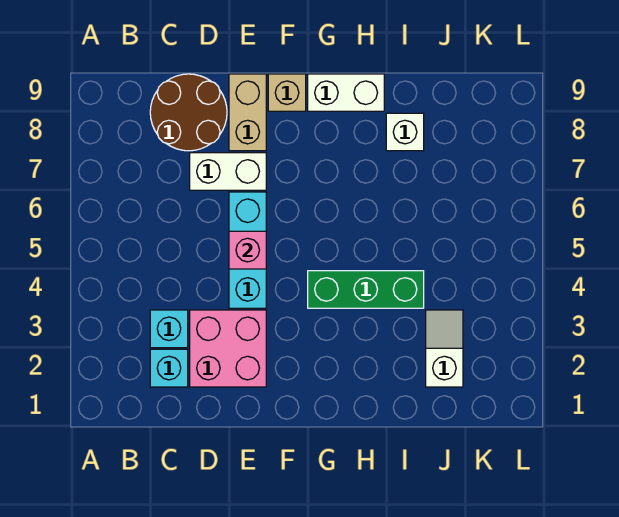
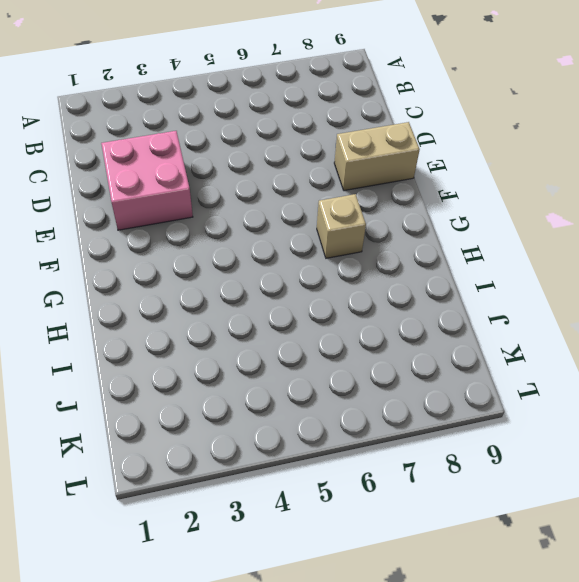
tan 1x1 brick [317,194,366,258] -> tan 1x1 brick moved to [268,74,306,111]
none -> cyan 1x1 brick [150,349,188,387]
none -> cyan 1x1 brick [150,310,188,348]
none -> brown 2x2 round brick [150,74,227,151]

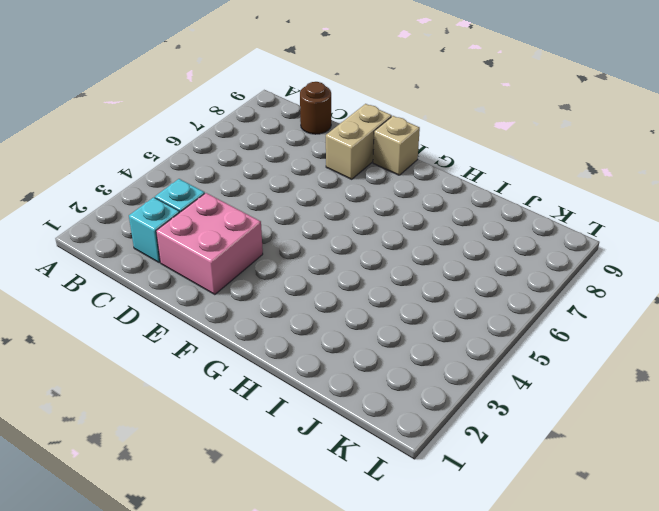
brown 1x1 round brick [300,82,331,134] -> brown 2x2 round brick [150,74,227,151]
none -> white 1x2 brick [190,153,266,190]
none -> cyan 1x3 brick [229,192,266,308]
none -> green 1x3 brick [308,271,424,308]

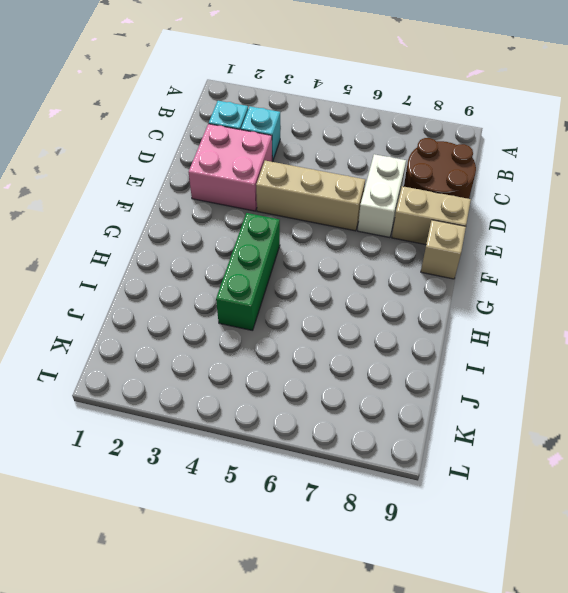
tan 1x3 brick [256,161,365,231] -> cyan 1x3 brick [229,192,266,308]
none -> white 1x2 brick [308,74,384,111]
none -> white 1x1 brick [386,113,424,151]
none -> white 1x2 slope [426,310,463,387]

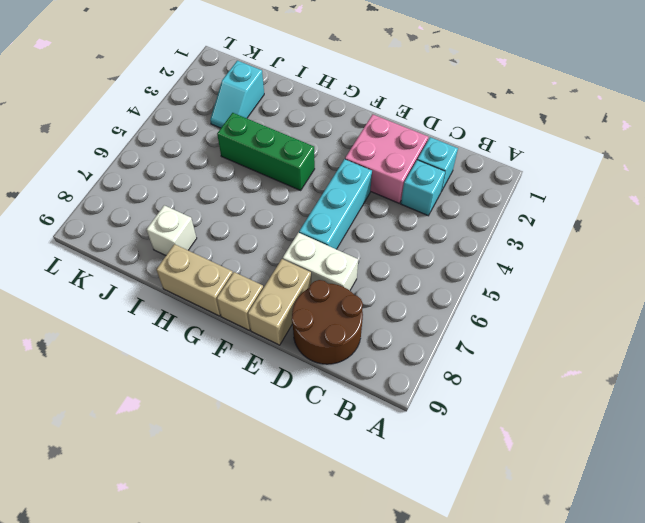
tan 1x2 brick [156,244,233,316] -> white 1x2 brick [308,74,384,111]
cyan 1x2 slope [210,61,264,128] -> white 1x2 slope [426,310,463,387]
none -> pink 1x1 brick [229,231,266,269]

